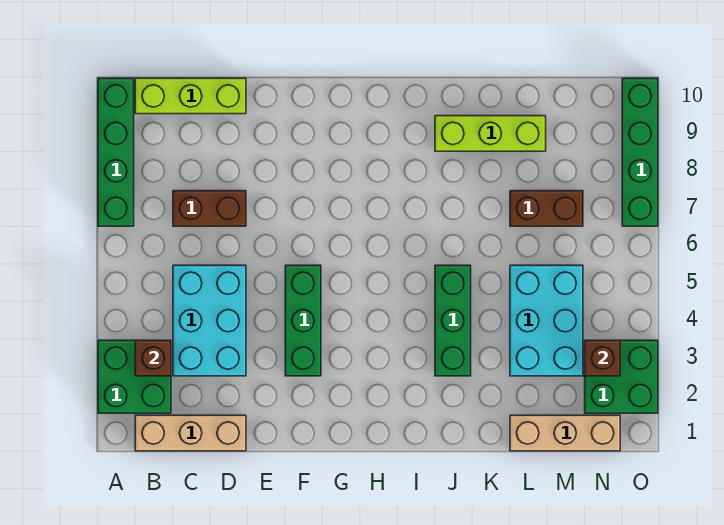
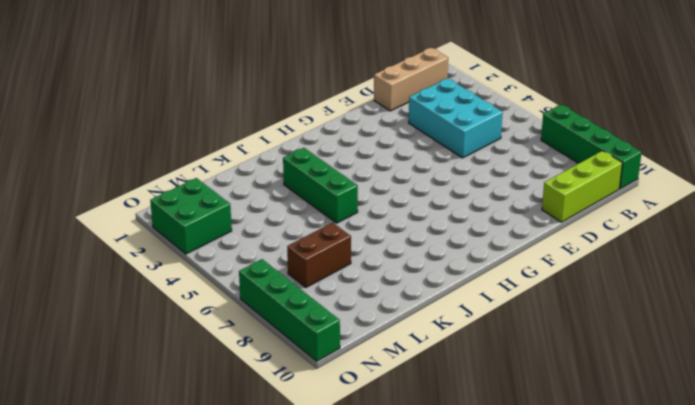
none -> green 2x2 brick [98,340,171,413]
none -> brown 1x2 brick [173,191,246,226]
none -> green 1x3 brick [285,265,321,376]

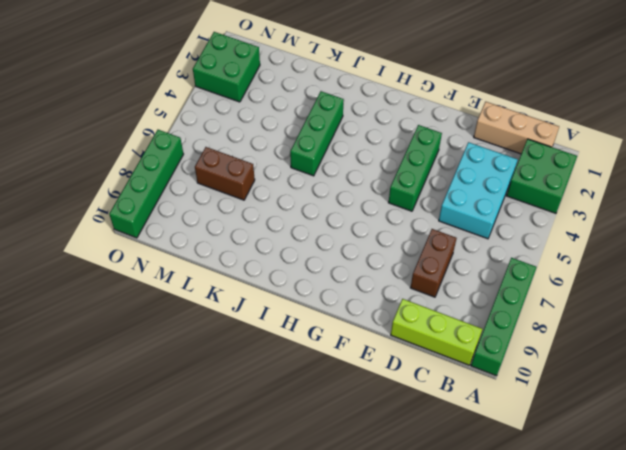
brown 1x2 brick [410,229,457,297] -> brown 1x2 brick turned to [173,191,246,226]
none -> lime 1x3 brick [435,116,546,151]
none -> tan 1x3 brick [510,415,620,451]
none -> cyan 2x3 brick [510,265,583,376]

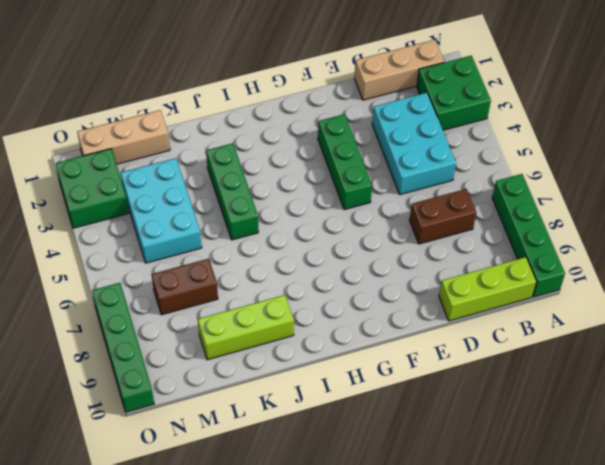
none -> brown 1x1 brick [135,340,171,376]
none -> brown 1x1 brick [585,340,620,376]

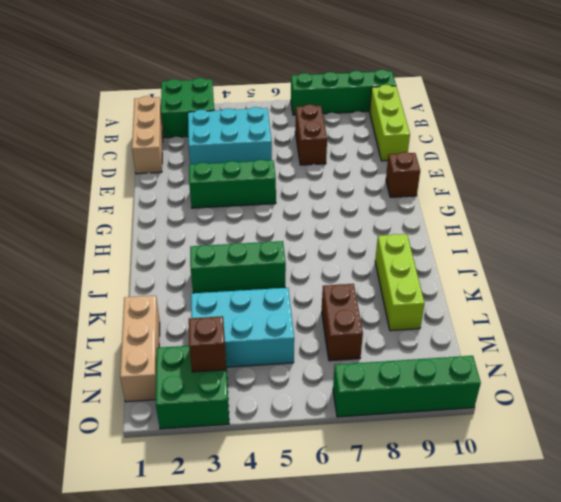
brown 1x1 brick [386,152,420,197] -> brown 1x1 brick moved to [135,340,171,376]

